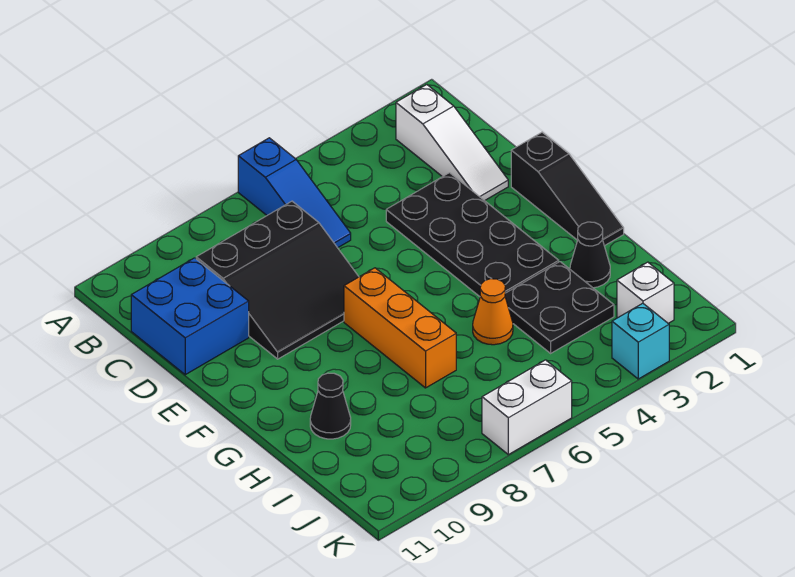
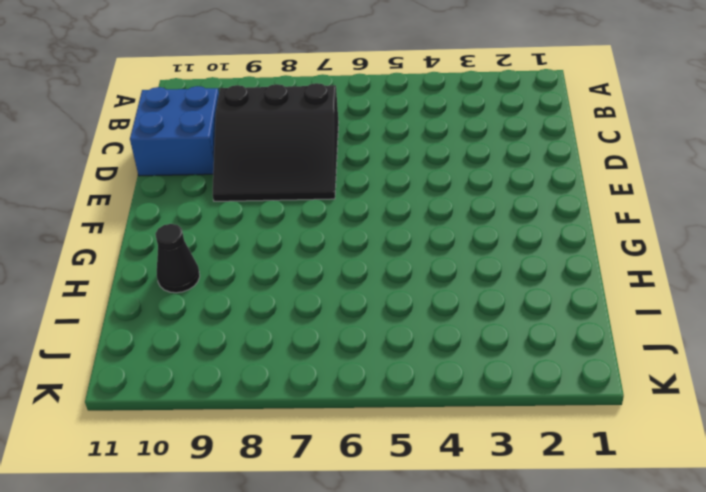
none -> blue 1x3 slope [238,138,351,248]
none -> white 1x3 slope [396,85,508,201]
none -> black 2x4 plate [386,173,559,297]

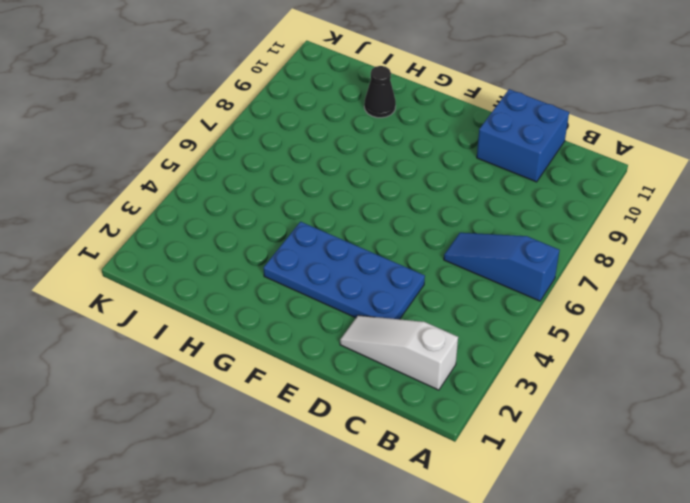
blue 2x4 plate [264,222,425,319] -> black 2x4 plate [386,173,559,297]
none -> black 3x3 slope [196,201,359,359]
none -> black 1x3 slope [511,132,624,246]
none -> orange 1x3 brick [344,268,456,388]

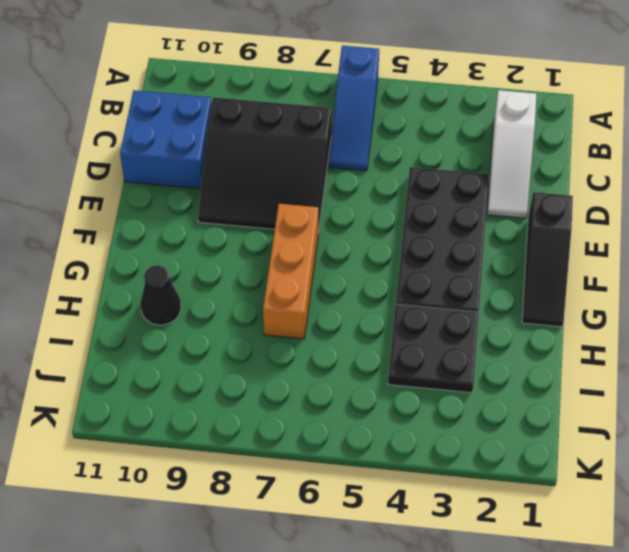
none -> black 1x1 cone [570,222,610,288]
none -> orange 1x1 cone [473,279,513,345]
none -> white 1x1 brick [617,262,674,323]

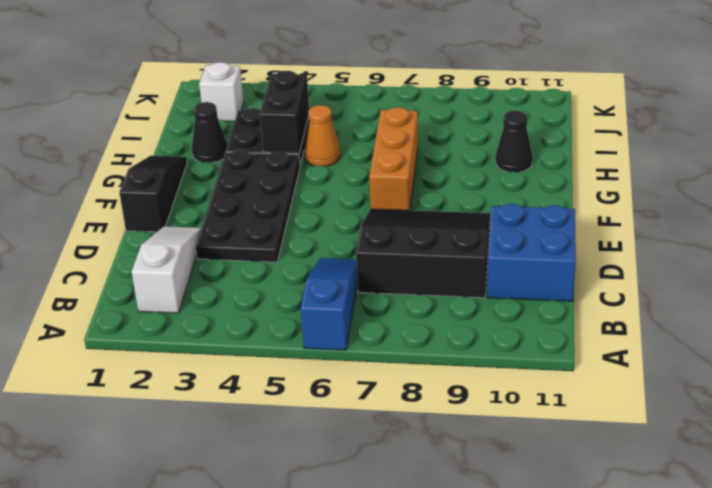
black 1x2 brick [260,71,309,153] -> none
none -> cyan 1x1 brick [612,303,669,379]
none -> white 1x2 brick [482,360,572,455]

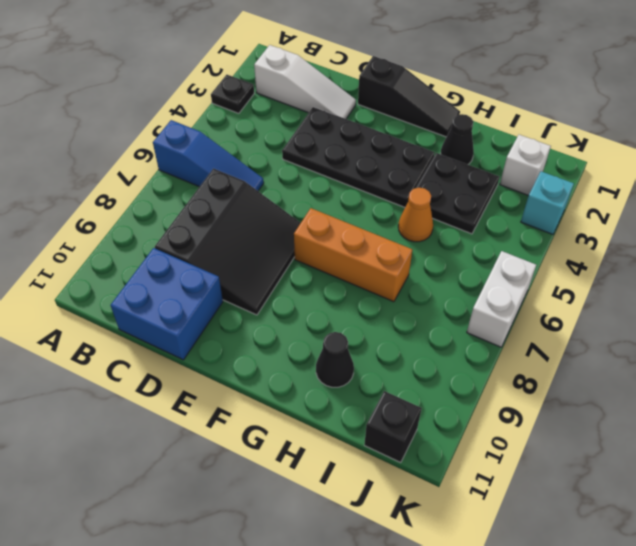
black 1x1 plate [211,75,254,113] -> none
black 1x1 brick [364,391,422,463] -> none

